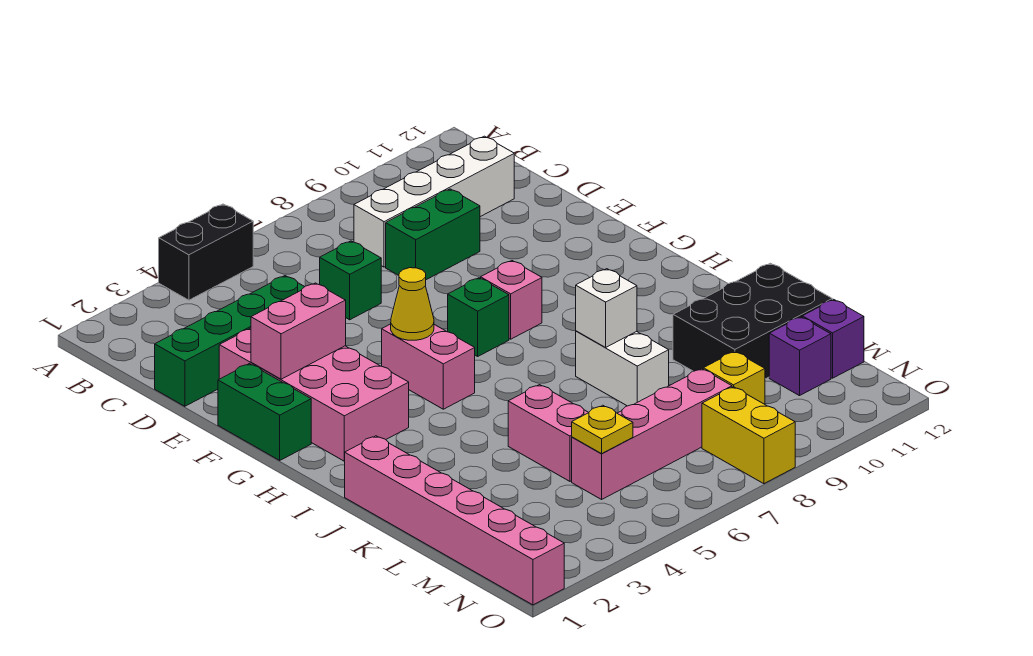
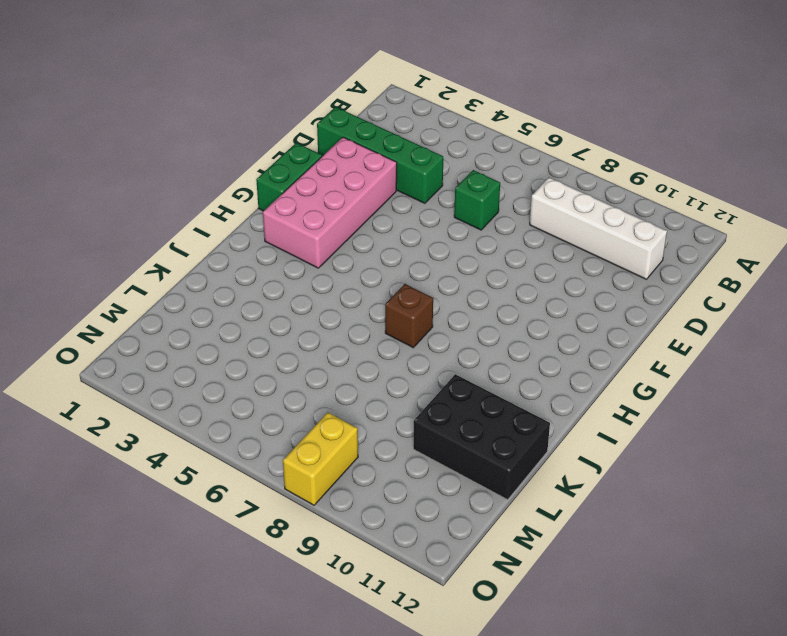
brown 1x1 brick [385,284,433,348] -> none
none -> black 1x2 brick [159,204,253,300]
none -> green 1x2 brick [386,189,480,280]
none -> pink 1x2 brick [382,324,475,409]

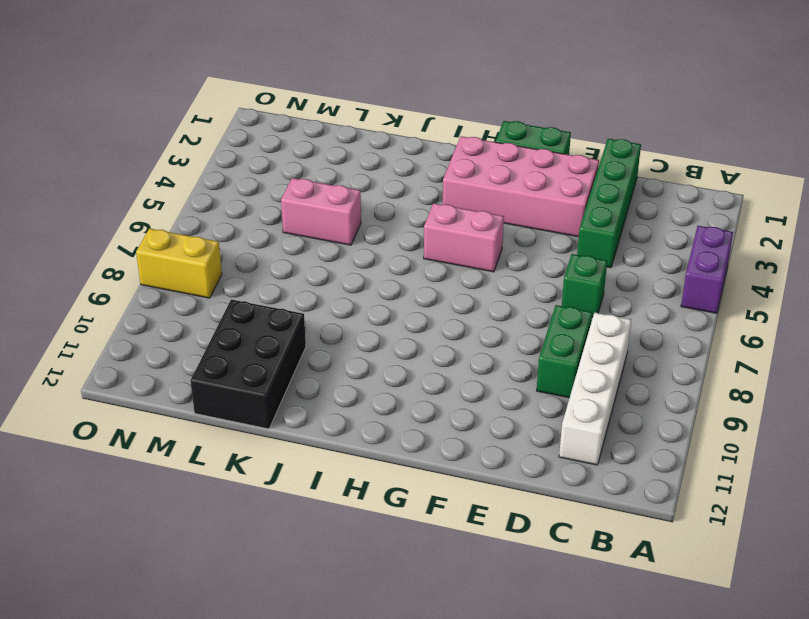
purple 1x2 brick [681,226,733,313] -> black 1x2 brick [159,204,253,300]
none -> green 1x1 brick [448,278,509,356]
none -> pink 1x1 brick [481,261,542,339]
none -> pink 1x6 brick [345,436,564,605]

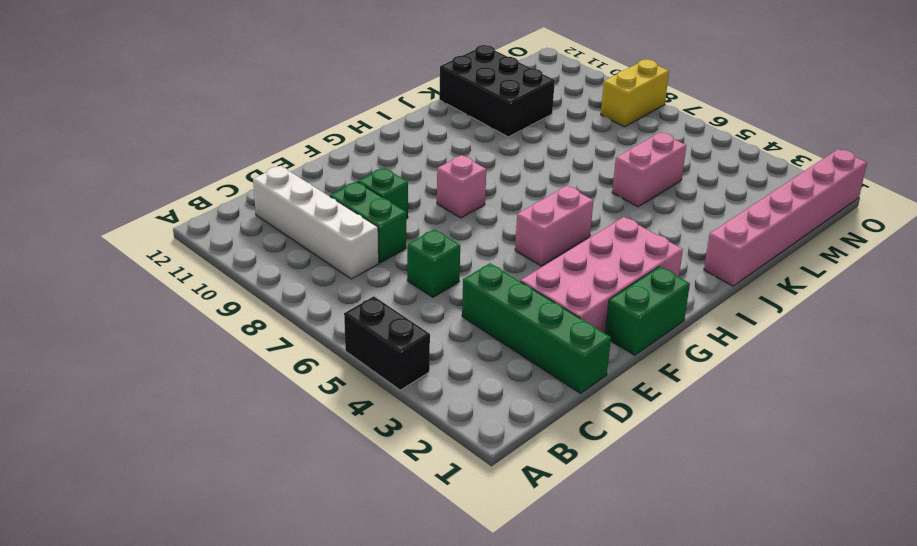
green 1x1 brick [358,168,408,219] -> green 1x1 brick moved to [448,278,509,356]
none -> white 1x2 brick [576,331,669,406]
none -> pink 1x4 brick [572,369,732,499]
none -> yellow 1x1 brick [703,351,765,404]

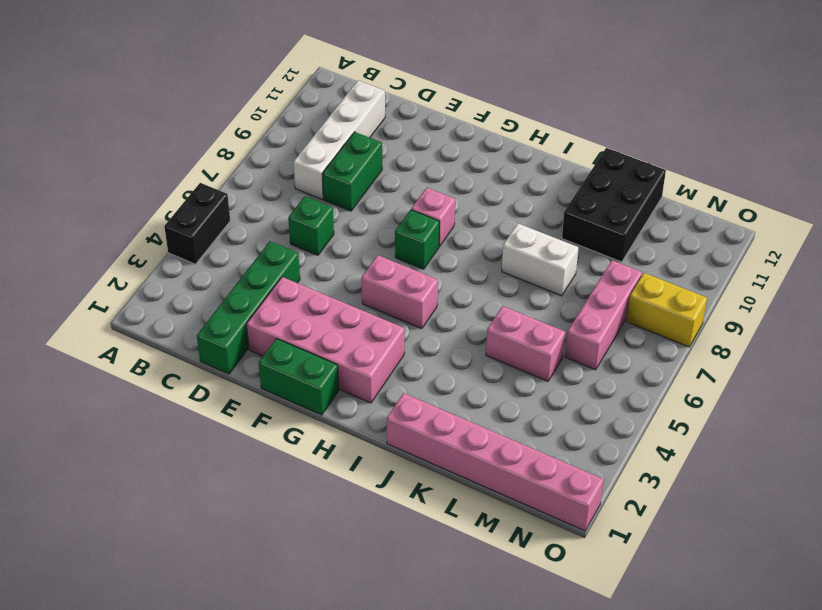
pink 1x3 brick [565,260,642,370] -> pink 1x4 brick [572,369,732,499]
none -> yellow 1x1 brick [703,351,765,404]
none -> purple 1x1 brick [769,317,831,396]
none -> purple 1x1 brick [802,299,864,378]

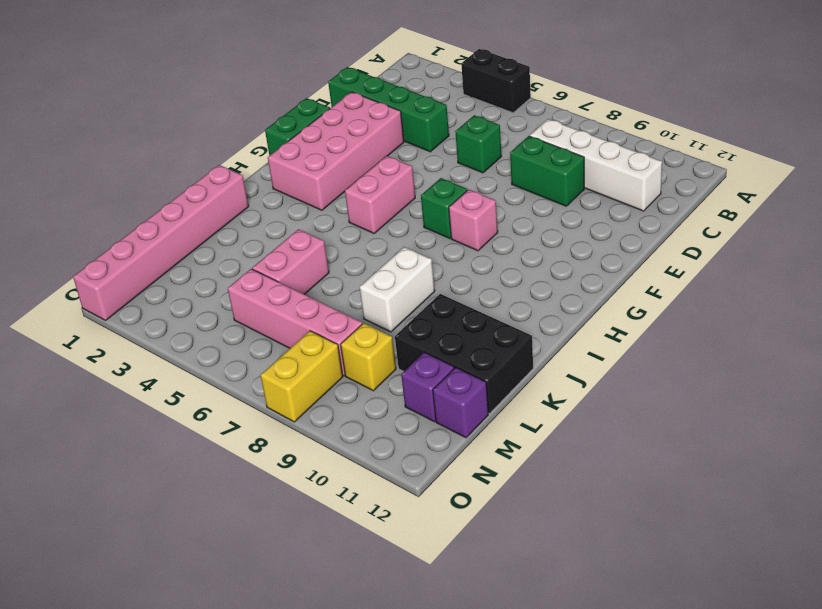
none -> pink 1x2 brick [251,283,346,379]
none -> yellow 1x1 cone [391,268,434,340]
none -> white 1x1 brick [576,269,637,347]

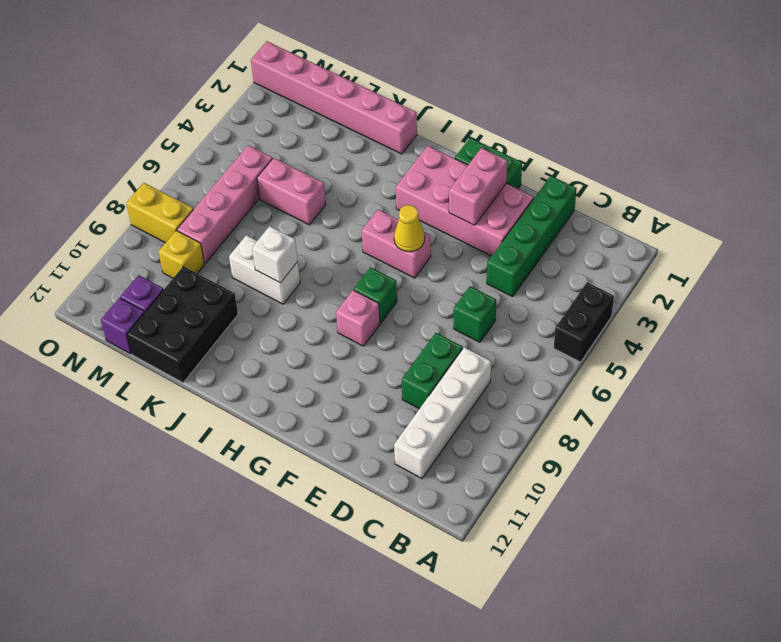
none -> yellow 1x1 plate [572,405,633,454]

